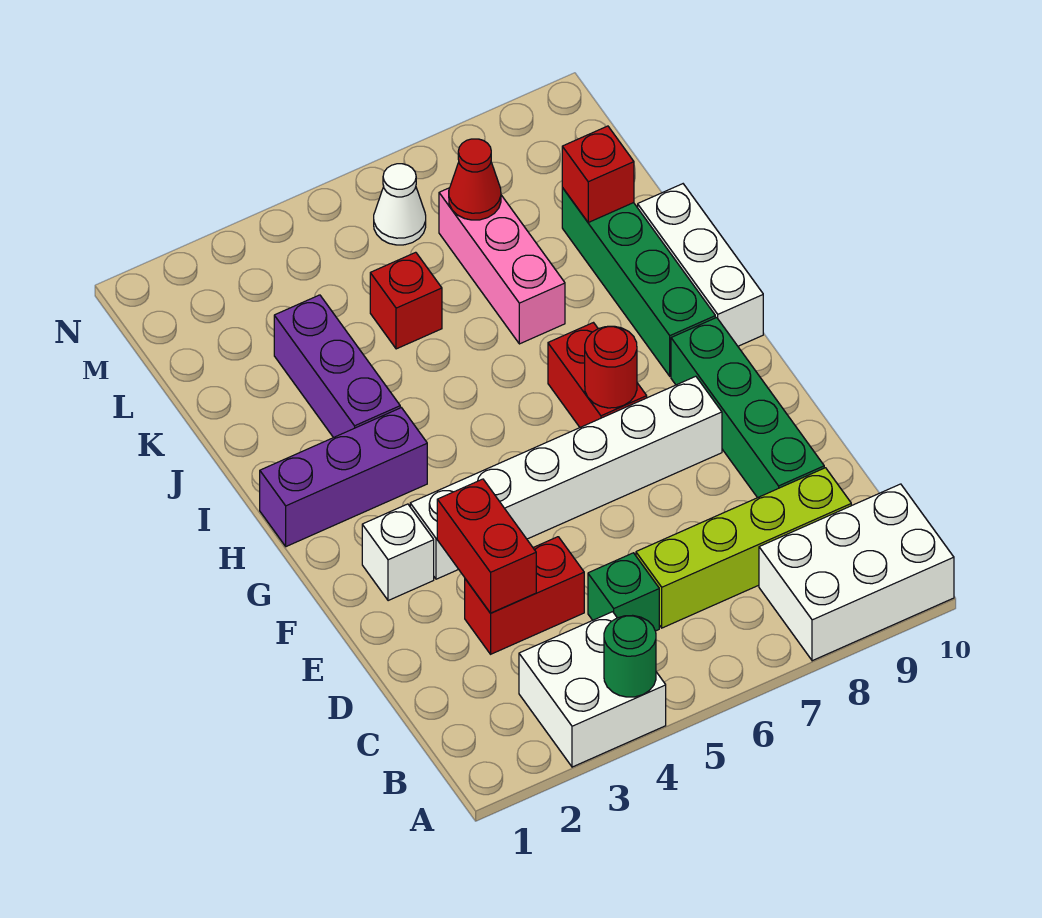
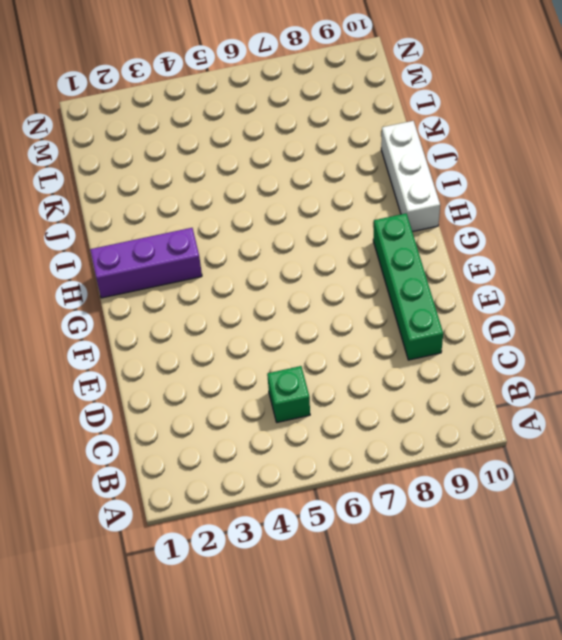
none -> white 2x2 brick [519,612,666,767]
none -> white 2x3 brick [759,484,954,661]
none -> lime 1x4 brick [636,468,851,628]

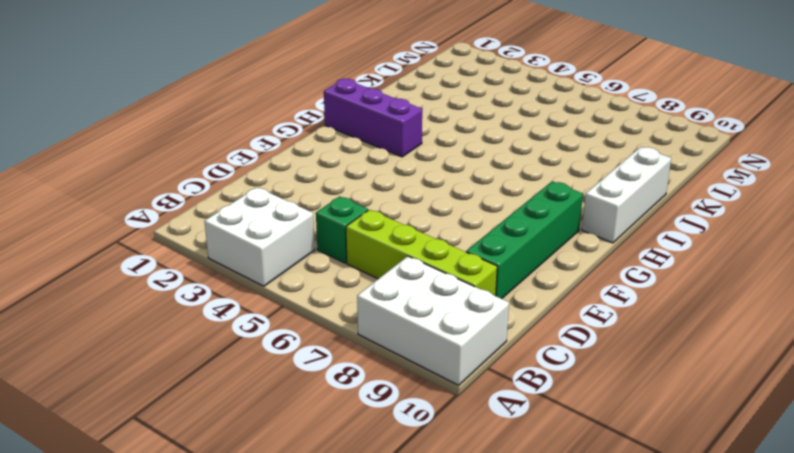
none -> red 1x2 brick [465,537,584,654]
none -> white 1x1 brick [362,504,434,601]
none -> white 1x6 brick [410,376,722,579]

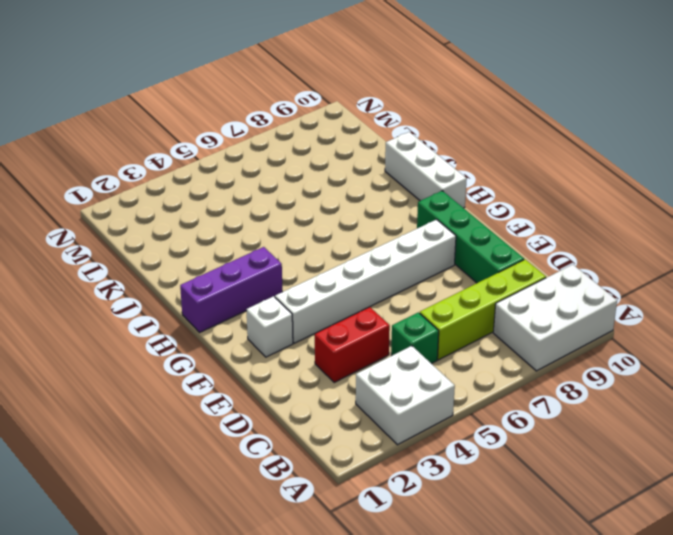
none -> red 1x2 brick [548,323,647,427]
none -> green 1x4 brick [562,188,715,376]
none -> purple 1x3 brick [274,295,400,438]

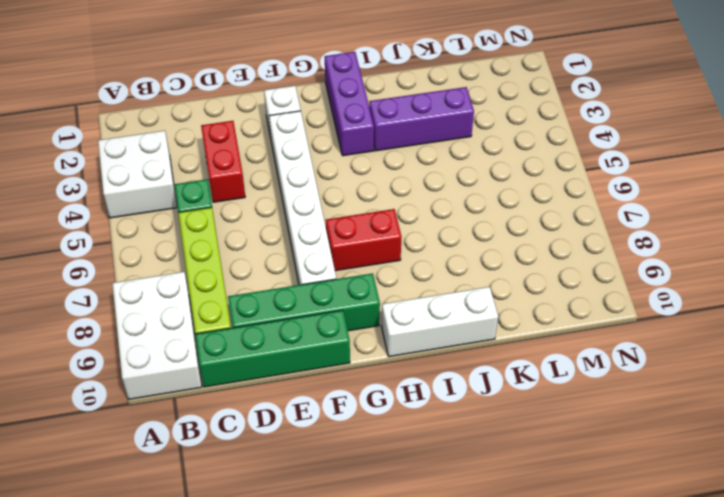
green 1x4 brick [195,310,350,387] -> green 1x4 brick moved to [562,188,715,376]
none -> pink 1x3 brick [439,188,565,344]
none -> red 1x1 brick [370,252,442,349]
none -> white 1x1 cone [374,164,426,245]

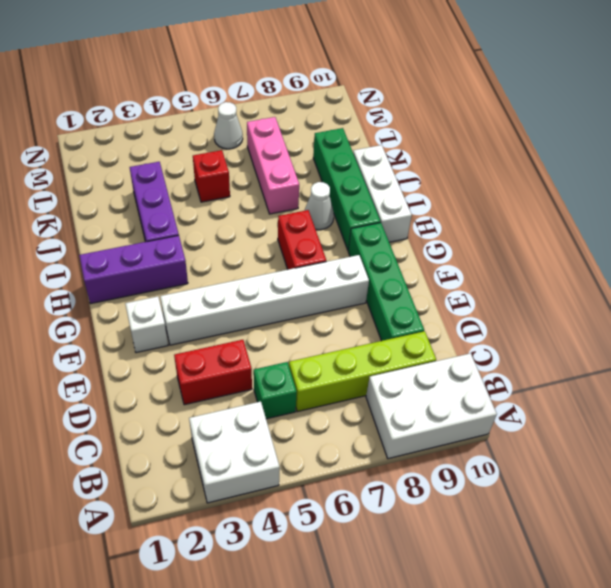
white 1x1 cone [305,182,334,230] -> none
none -> green 1x1 round brick [604,615,656,697]
none -> red 1x2 brick [437,479,536,613]
none -> red 1x1 round brick [585,326,637,408]

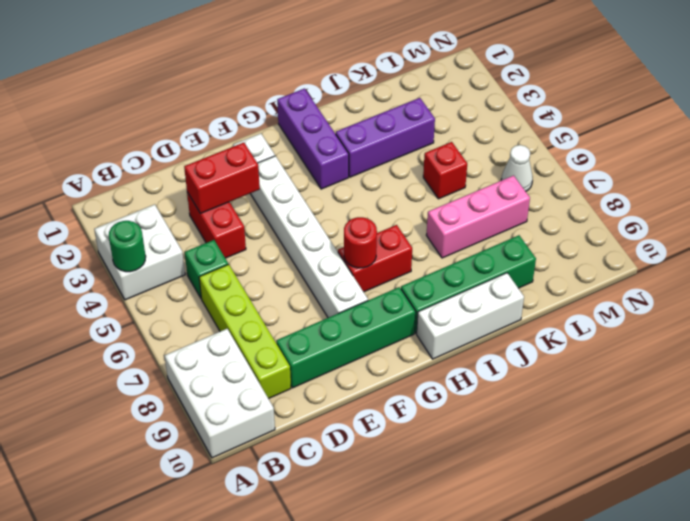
none -> red 1x1 brick [562,126,634,222]
none -> red 1x1 cone [449,139,501,220]

